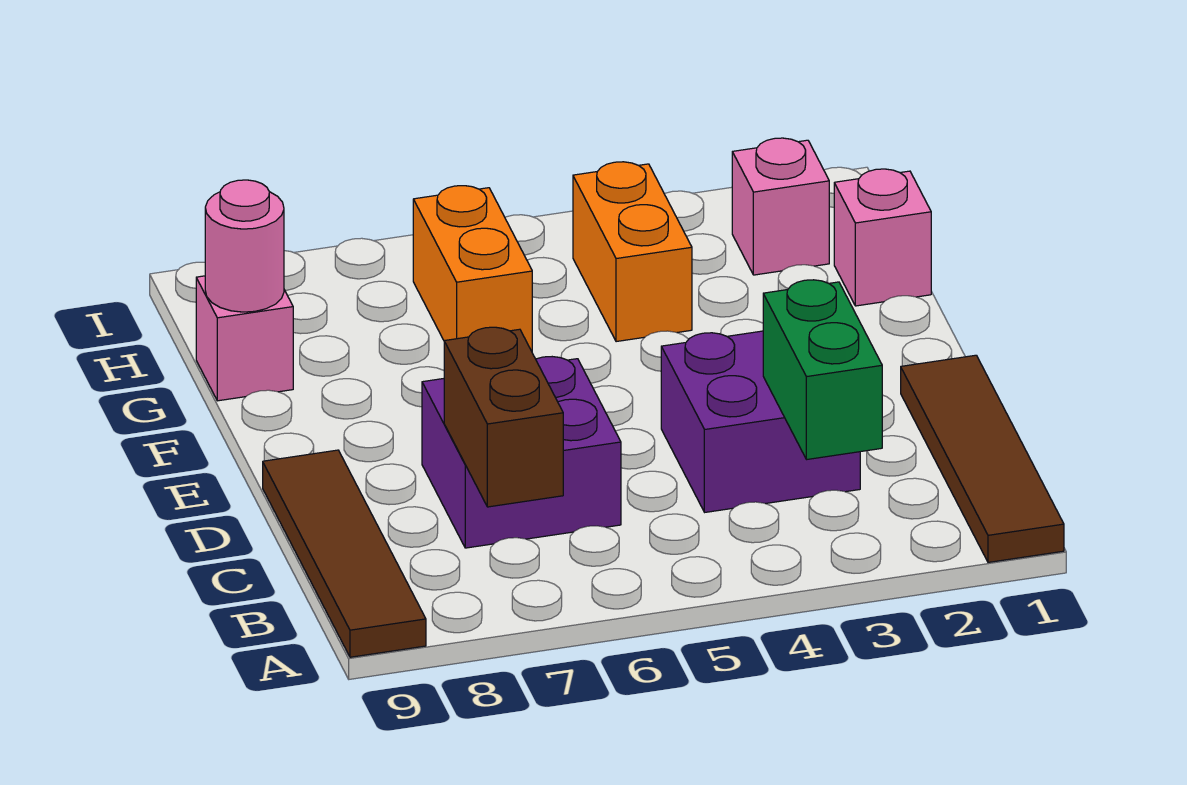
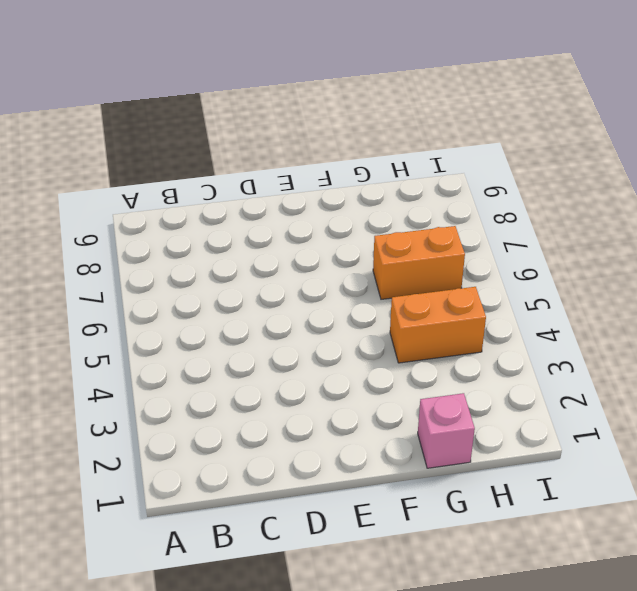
none -> brown 1x4 tile [901,355,1064,562]
none -> brown 1x4 tile [263,450,426,657]
none -> purple 2x2 brick [661,331,860,512]

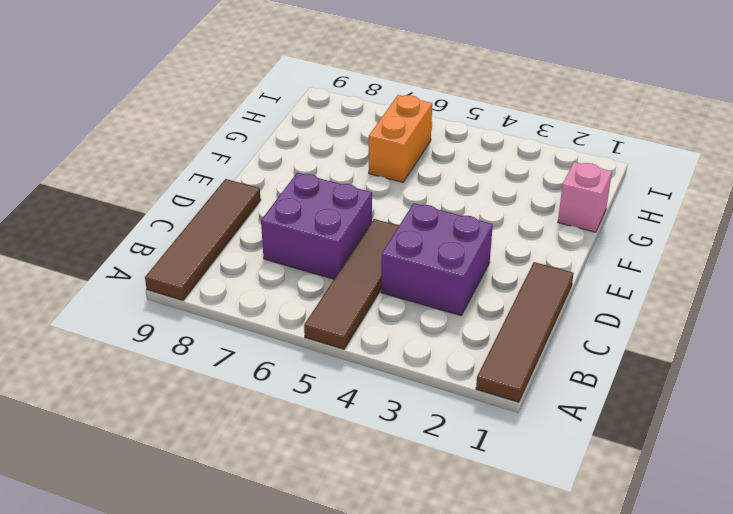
brown 1x4 tile [304,219,399,349] -> none
none -> orange 1x2 brick [573,162,692,342]
none -> pink 1x1 brick [196,276,293,401]
none -> pink 1x1 brick [732,138,829,275]

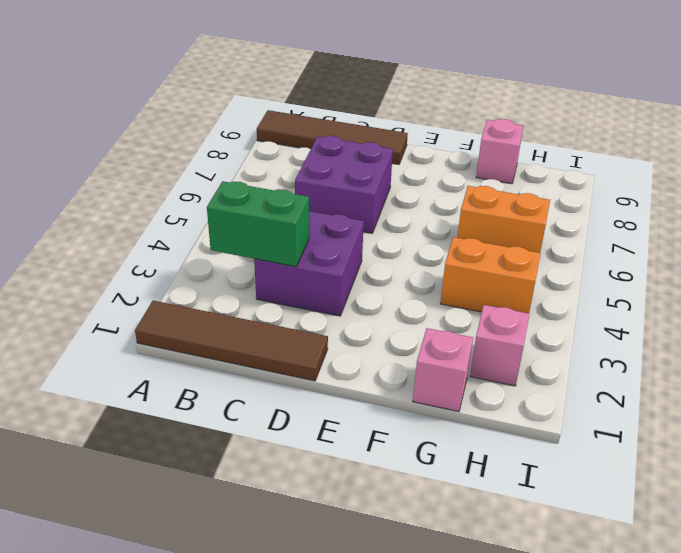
none -> brown 1x2 brick [444,327,563,507]
none -> pink 1x1 round brick [205,180,284,312]

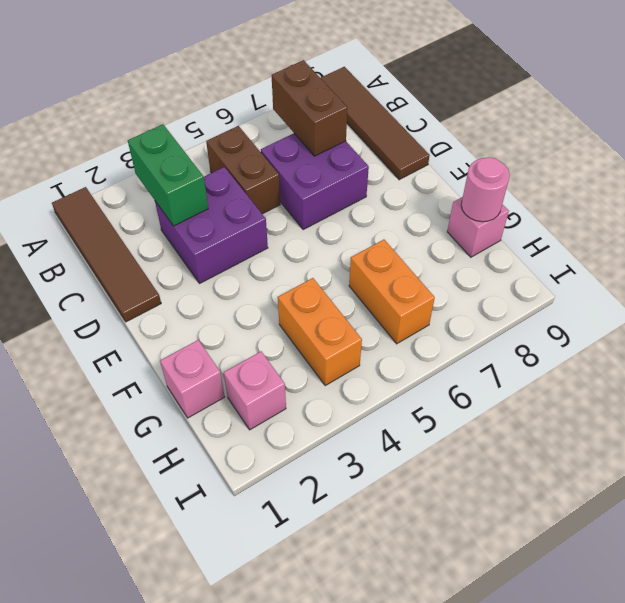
brown 1x2 brick [206,126,280,214] -> none

